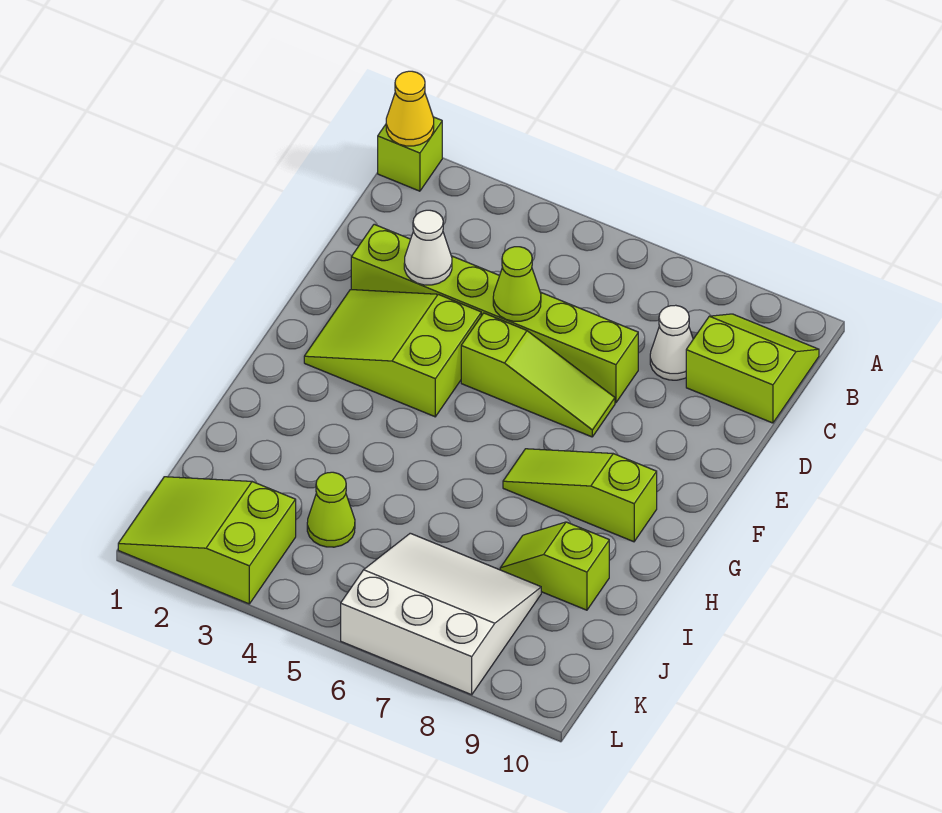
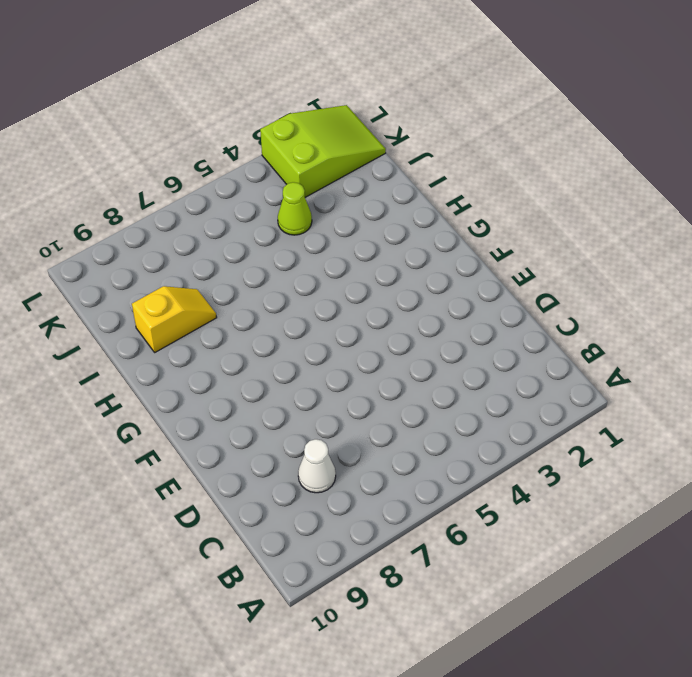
yellow 1x2 slope [132,286,217,352] -> lime 1x2 slope [500,522,609,610]
none -> lime 1x1 brick [378,117,442,191]
none -> lime 2x2 slope [686,314,819,423]
none -> lime 1x6 brick [351,224,638,403]

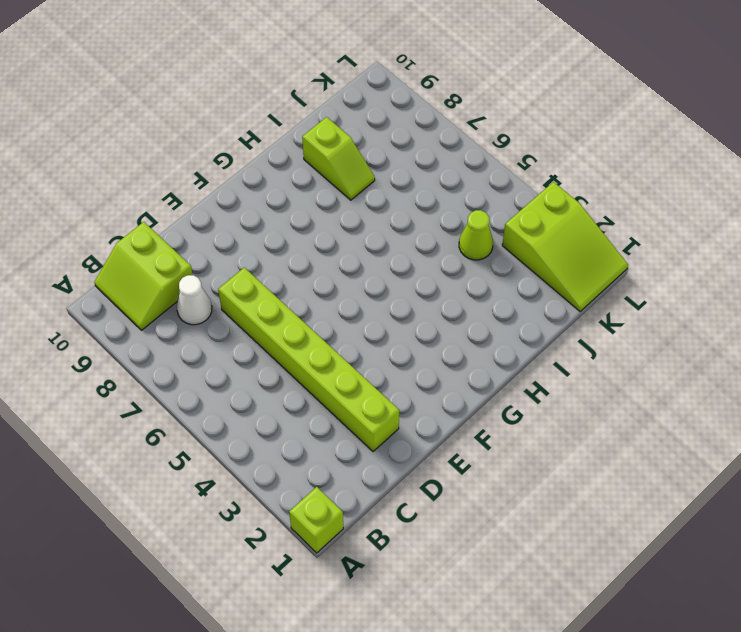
none -> lime 2x3 slope [304,290,481,417]
none -> lime 1x3 slope [461,313,615,437]
none -> lime 1x3 slope [503,449,657,542]

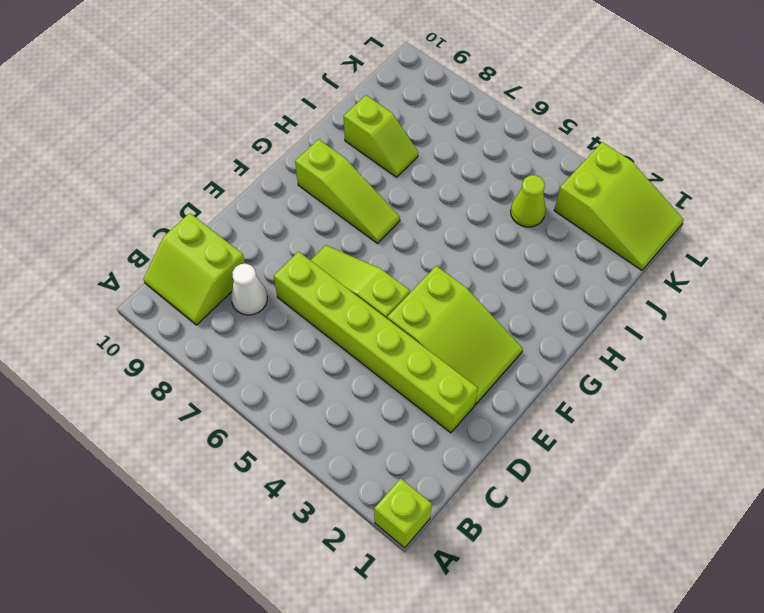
none -> white 3x3 slope [341,533,541,695]
none -> yellow 1x1 cone [386,71,434,146]
none -> white 1x1 cone [404,210,452,285]

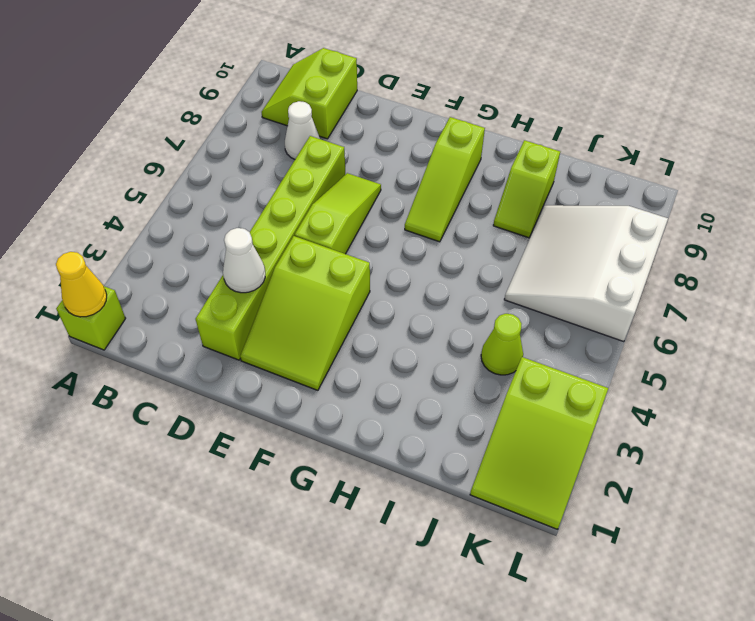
none -> lime 1x1 cone [493,247,541,321]

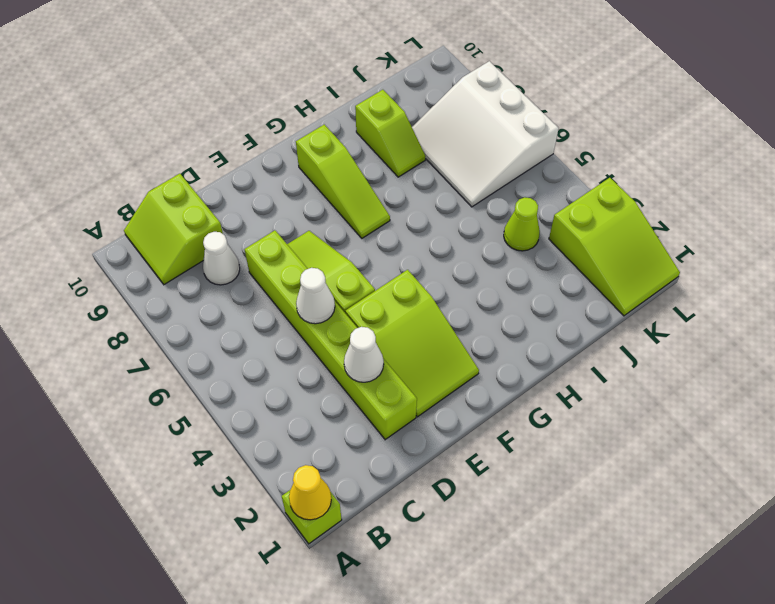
white 1x1 cone [296,268,335,324] -> lime 1x1 cone [493,247,541,321]

